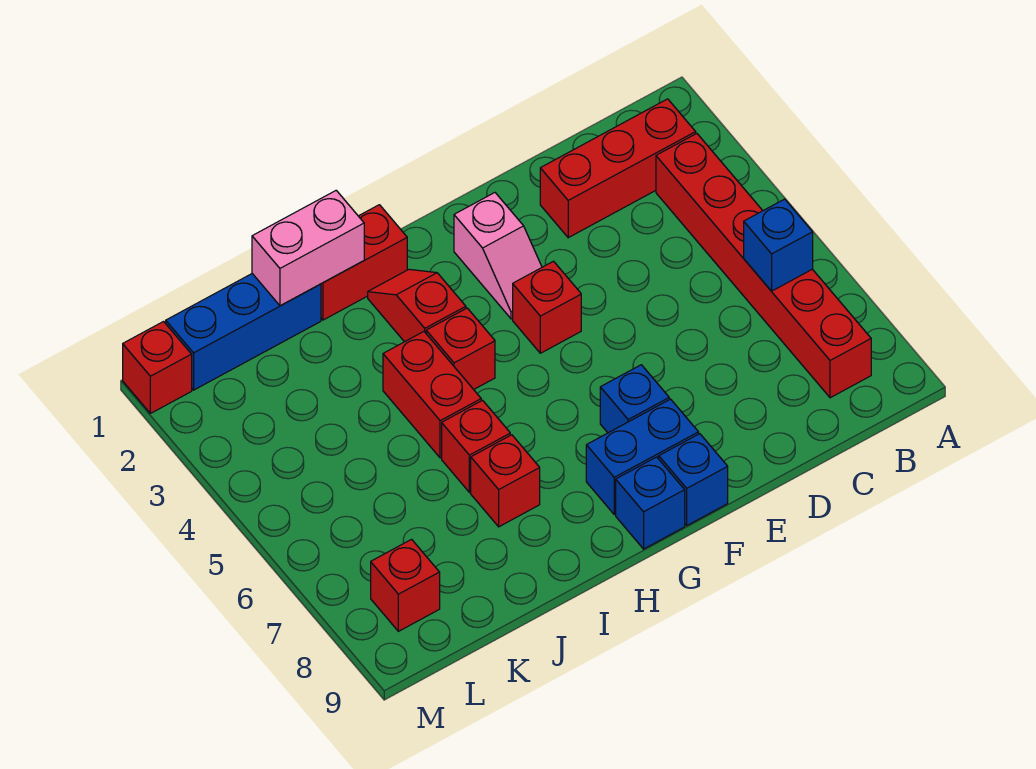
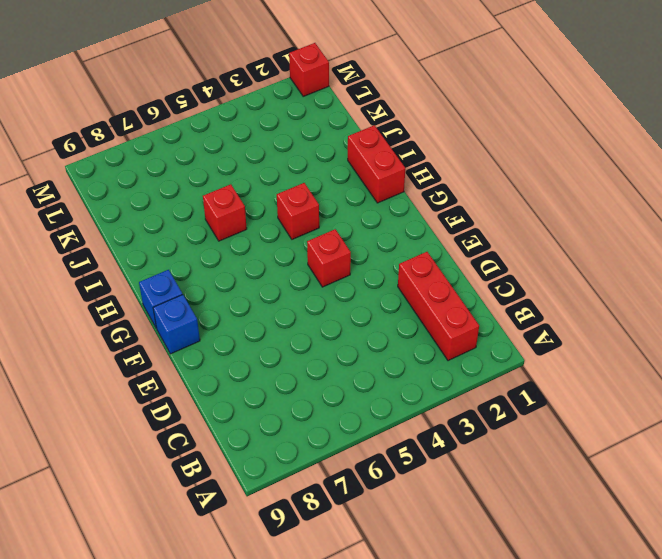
none -> red 1x6 brick [656,134,871,398]
none -> pink 1x2 slope [454,193,542,319]
none -> blue 1x1 brick [600,365,669,433]

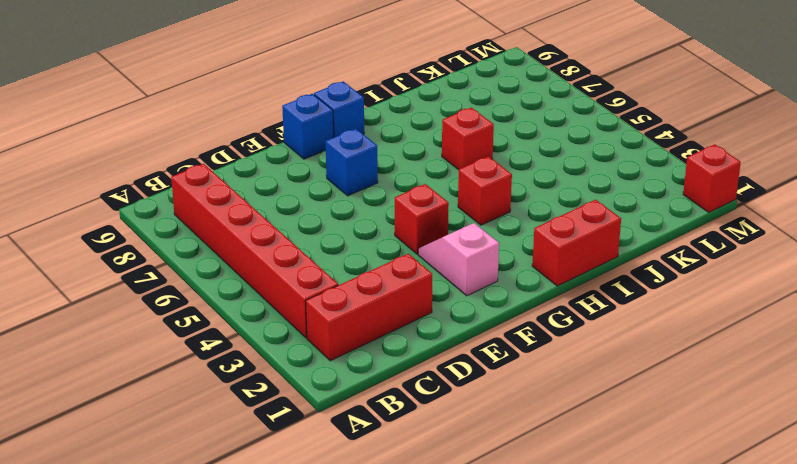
none -> blue 1x2 brick [586,399,699,514]
none -> red 1x2 slope [368,269,466,342]
none -> red 1x2 brick [383,332,481,458]

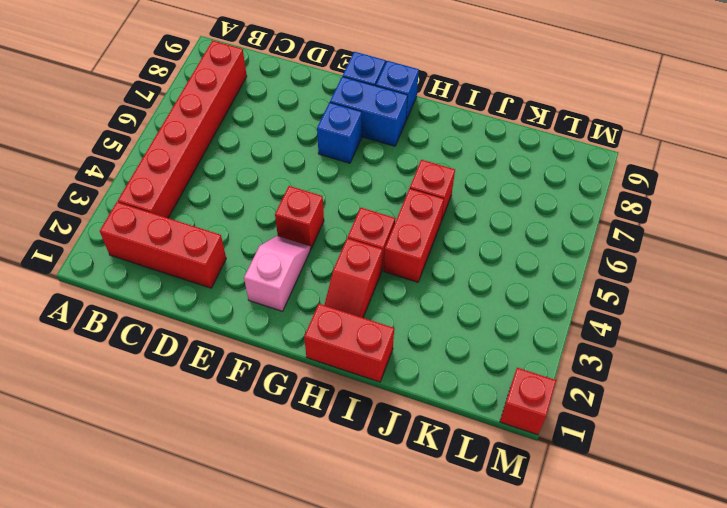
none -> red 1x1 brick [471,435,540,527]
none -> blue 1x3 brick [166,274,321,390]
none -> red 1x1 brick [371,539,440,631]

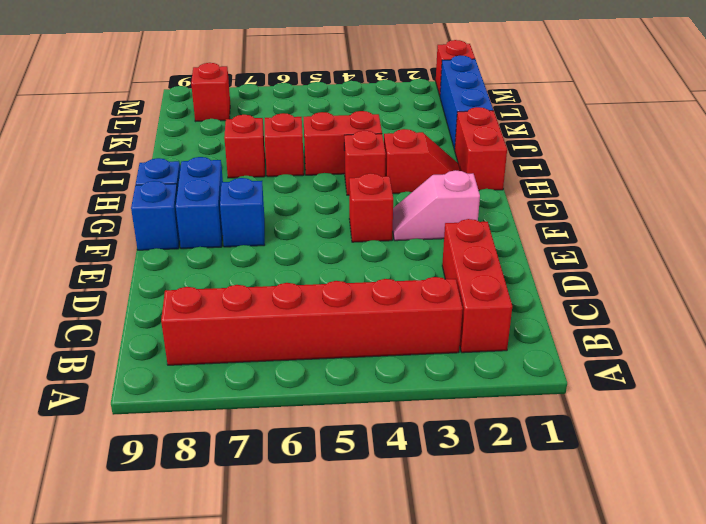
none -> blue 1x1 brick [744,199,813,291]
none -> pink 1x2 brick [252,190,364,306]

